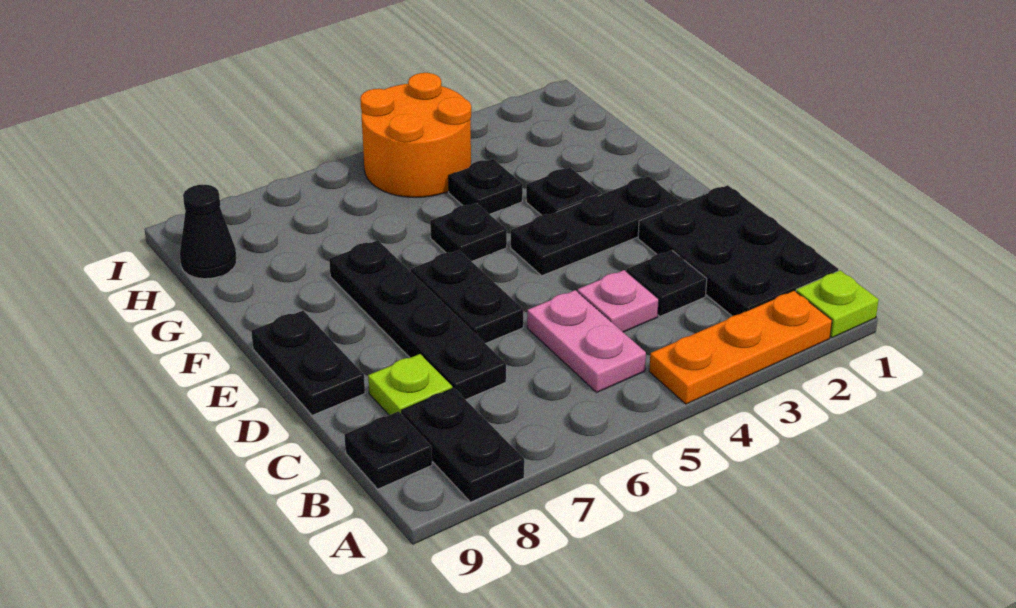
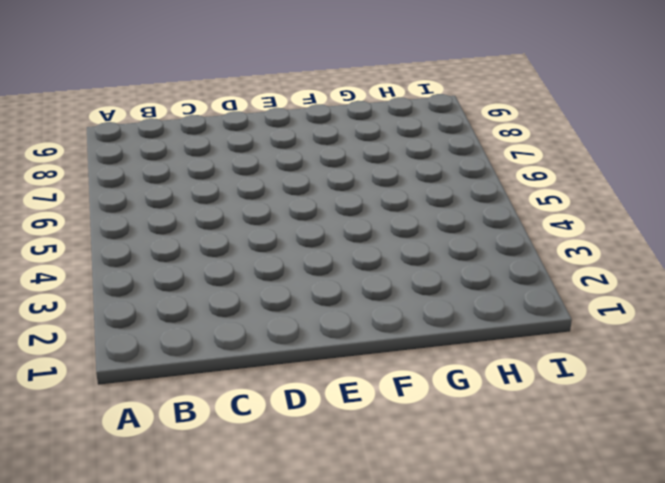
none -> lime 1x1 plate [796,270,879,338]
none -> orange 1x3 plate [649,291,832,404]
none -> black 1x2 plate [401,388,524,502]

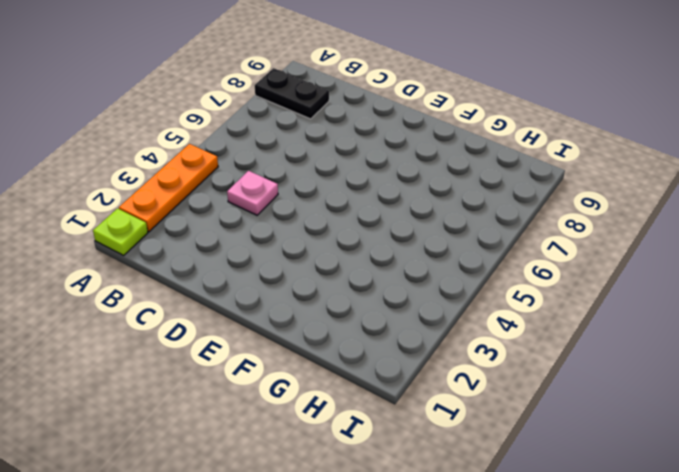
none -> black 2x3 plate [638,185,838,316]
none -> pink 1x2 plate [527,290,646,392]
none -> black 1x1 plate [344,411,432,489]

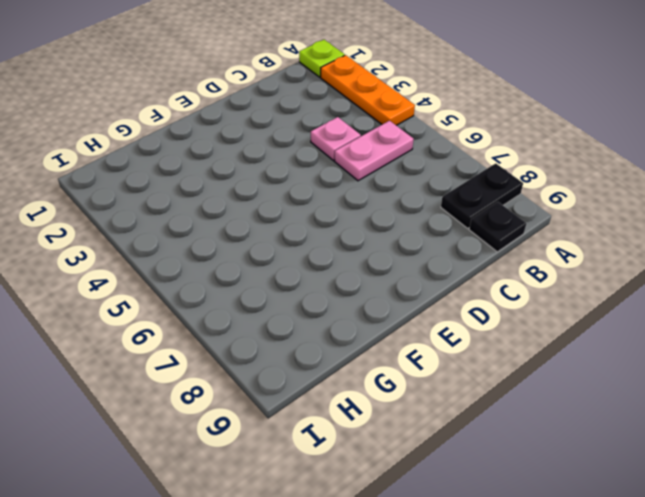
none -> black 2x3 plate [638,185,838,316]
none -> black 1x1 plate [626,250,707,316]
none -> black 1x4 plate [329,240,506,400]

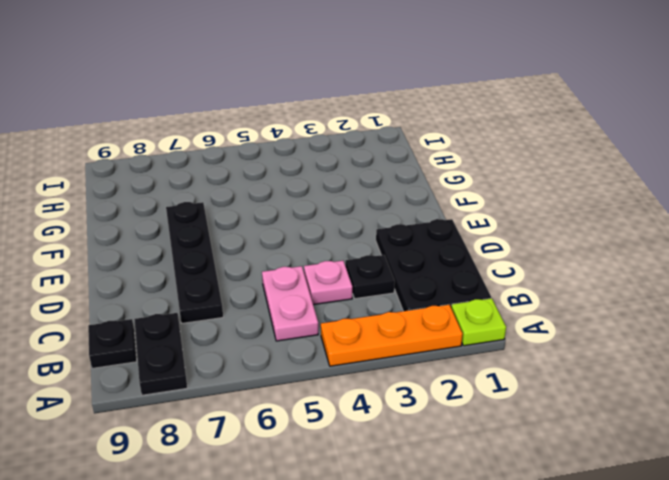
none -> lime 1x1 plate [368,354,452,415]
none -> black 1x2 plate [411,250,523,343]
none -> black 1x2 plate [251,311,365,415]

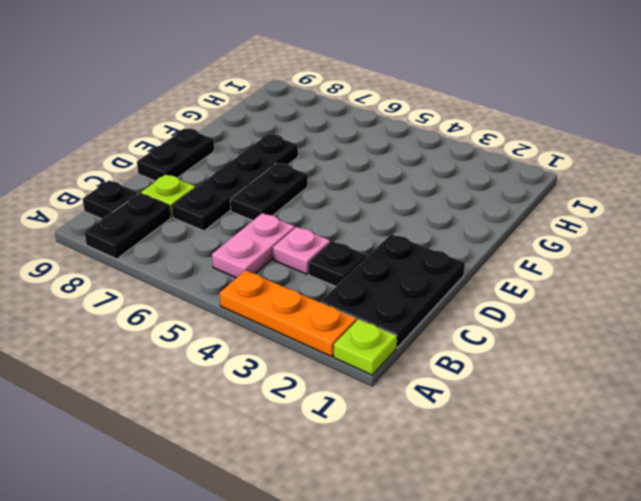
none -> black 1x3 plate [511,177,681,276]
none -> black 1x1 plate [526,168,601,215]
none -> black 1x1 plate [430,203,507,261]

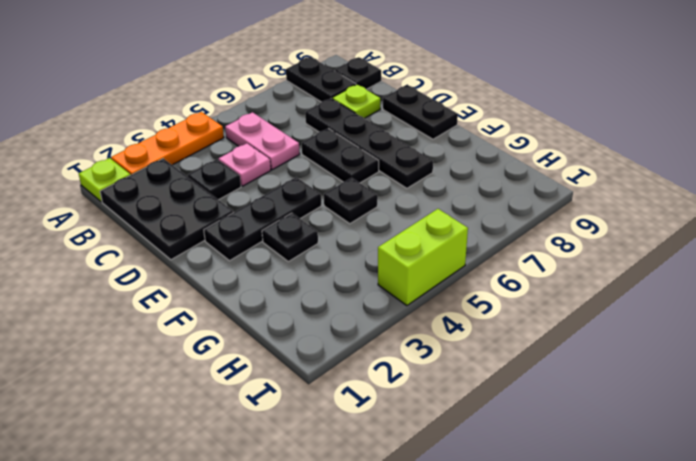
lime 1x2 brick [378,209,468,306] -> orange 2x2 round brick [360,73,471,197]
none -> black 1x1 plate [448,159,523,214]
none -> black 1x1 cone [180,185,237,279]

